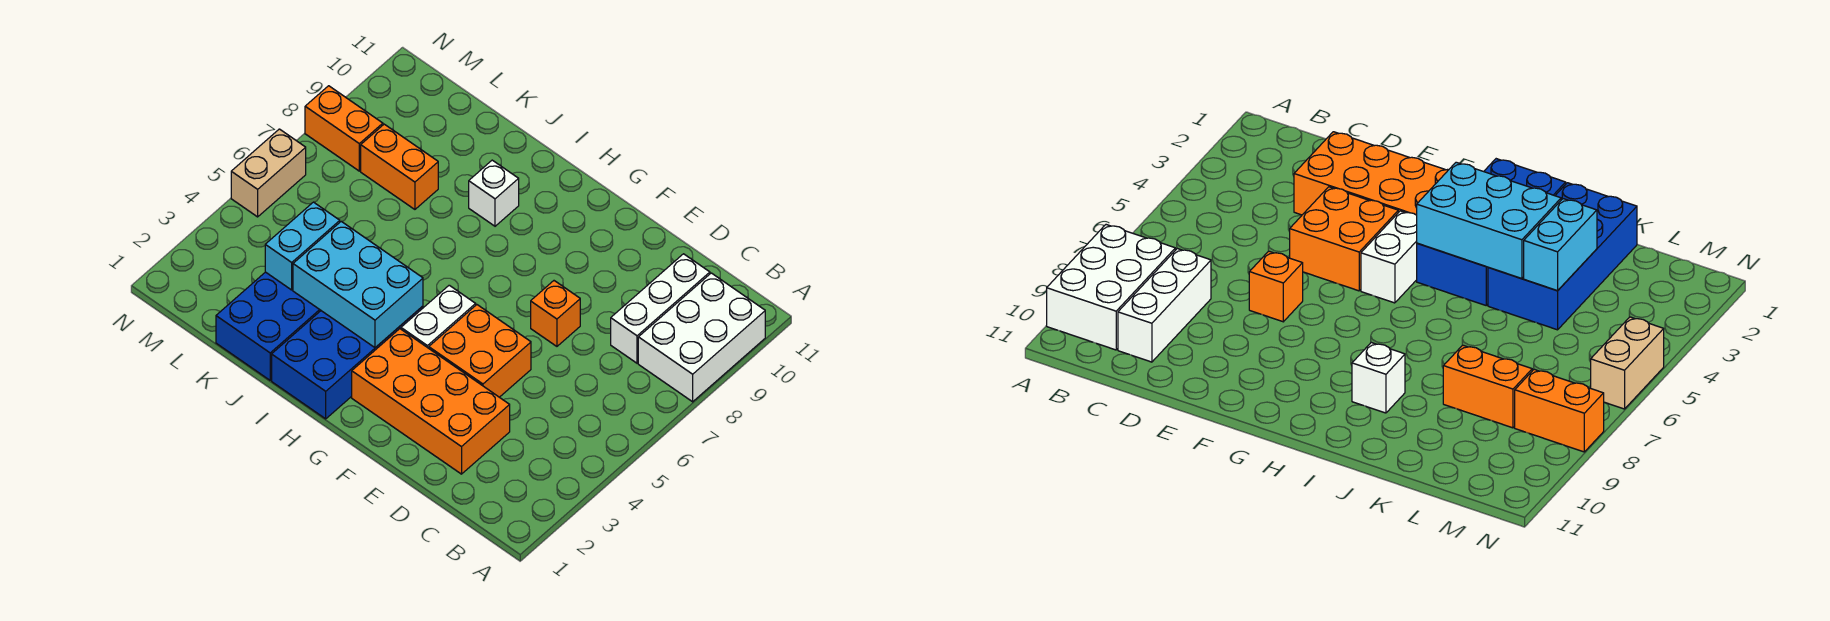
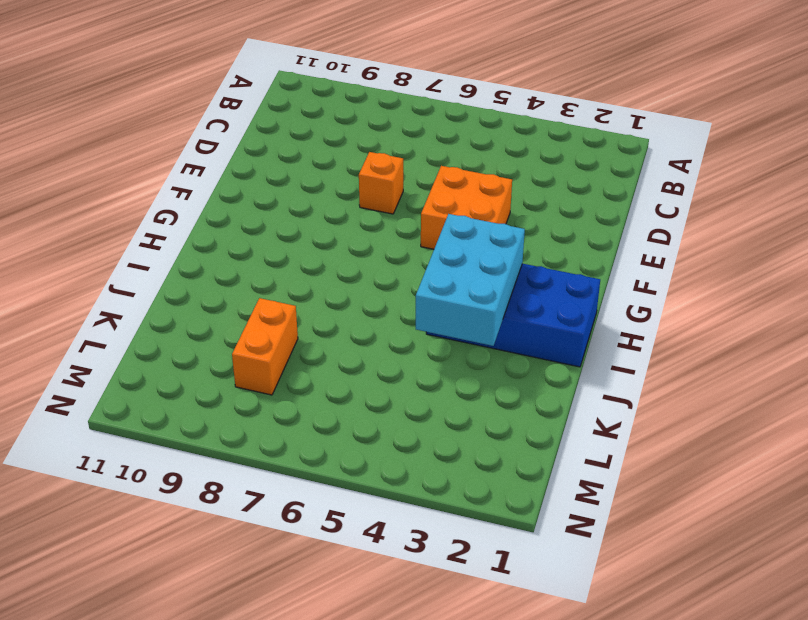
none -> white 2x3 brick [638,273,765,402]
none -> white 1x3 brick [611,254,710,363]
none -> orange 2x4 brick [352,329,510,474]

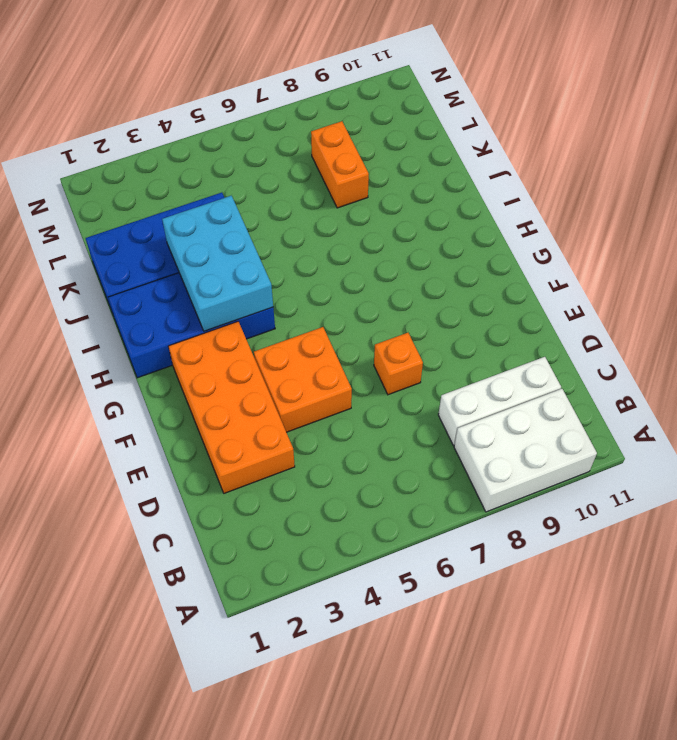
none -> white 1x2 brick [401,285,476,348]
none -> white 1x1 brick [469,160,519,226]
none -> orange 1x2 brick [305,86,383,171]

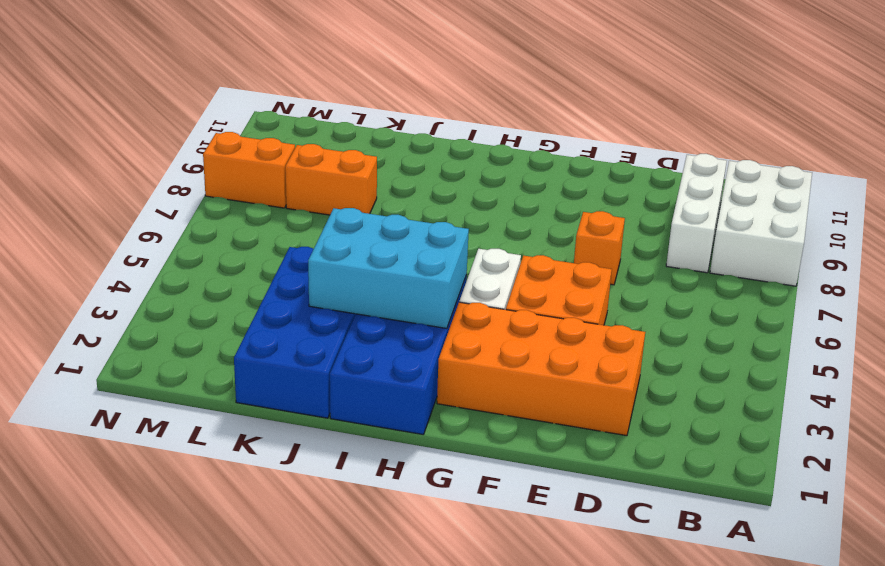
none -> white 1x1 brick [469,160,519,226]
none -> tan 1x2 brick [231,129,306,217]
none -> cyan 1x2 brick [265,202,340,290]

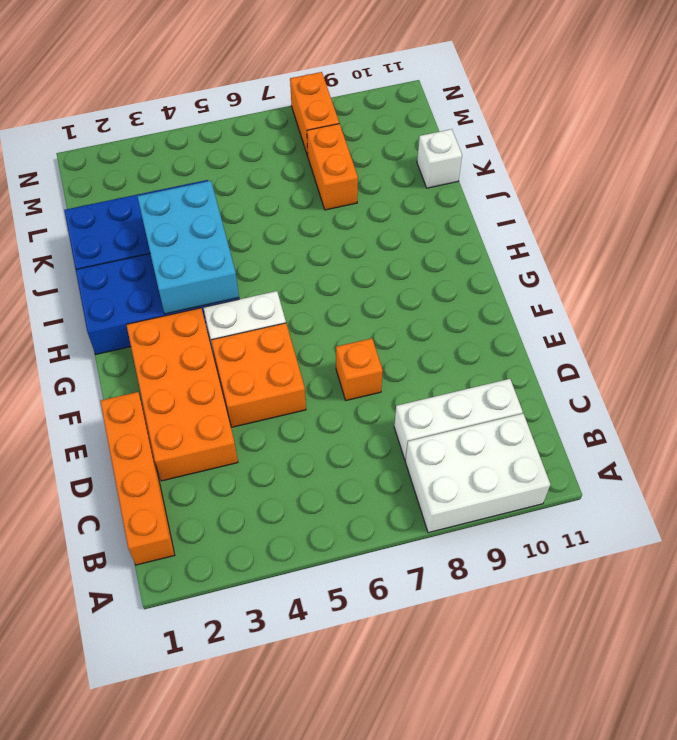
orange 1x4 brick [100,392,175,565] -> none
white 1x1 brick [417,129,462,188] -> white 1x1 brick moved to [469,160,519,226]
none -> tan 1x2 brick [231,129,306,217]
none -> cyan 1x2 brick [265,202,340,290]

